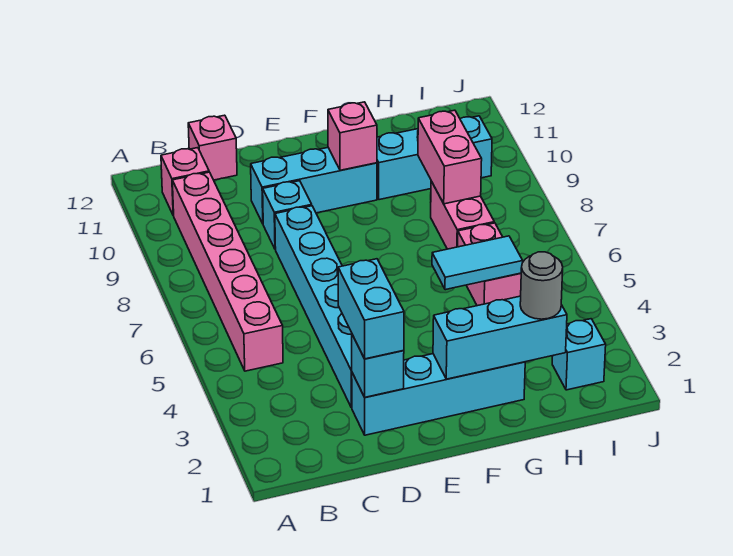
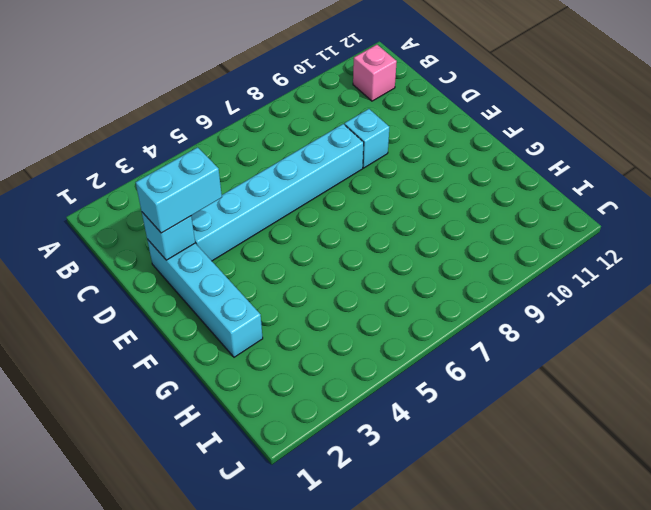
none -> pink 1x6 brick [172,172,283,371]
none -> pink 1x1 brick [188,115,237,180]
none -> cyan 1x3 brick [251,148,377,223]

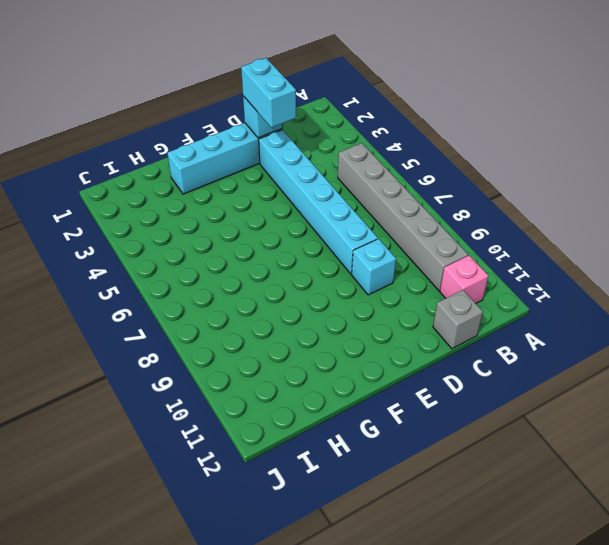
grey 1x6 brick [338,143,468,291] -> pink 1x6 brick [172,172,283,371]
grey 1x1 brick [433,290,483,349] -> pink 1x1 brick [188,115,237,180]
none -> cyan 1x3 brick [251,148,377,223]
none -> cyan 1x3 brick [377,116,492,200]
none -> pink 1x2 brick [458,223,521,306]

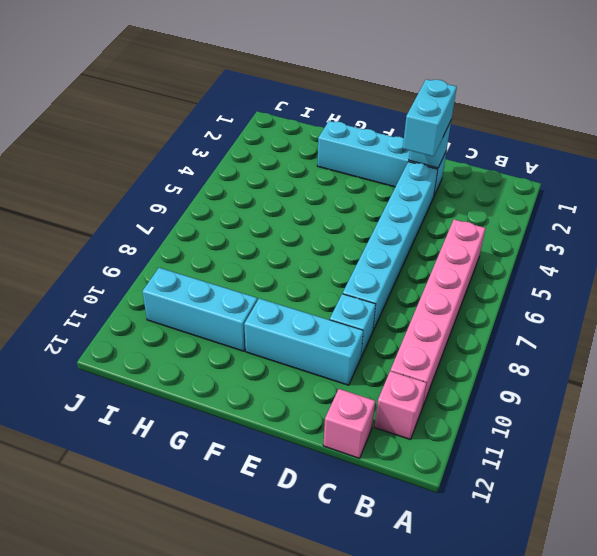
none -> pink 1x2 brick [458,223,521,306]
none -> pink 1x2 brick [431,181,494,249]
none -> cyan 1x1 brick [552,319,606,390]

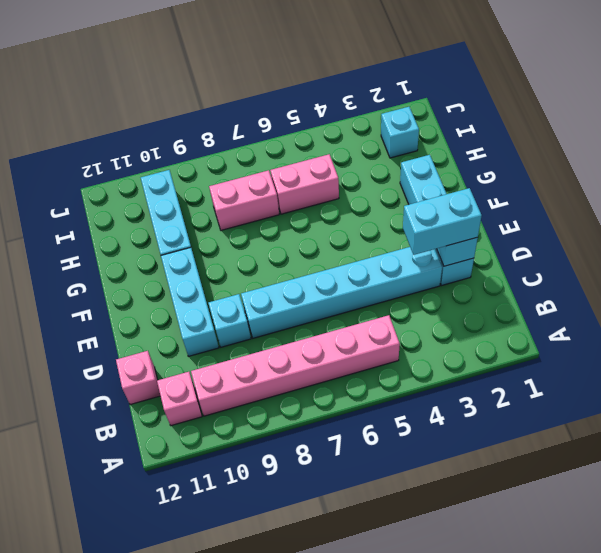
none -> cyan 1x3 brick [433,296,567,379]
none -> pink 1x1 brick [328,102,377,170]
none -> cyan 1x2 tile [432,236,523,290]

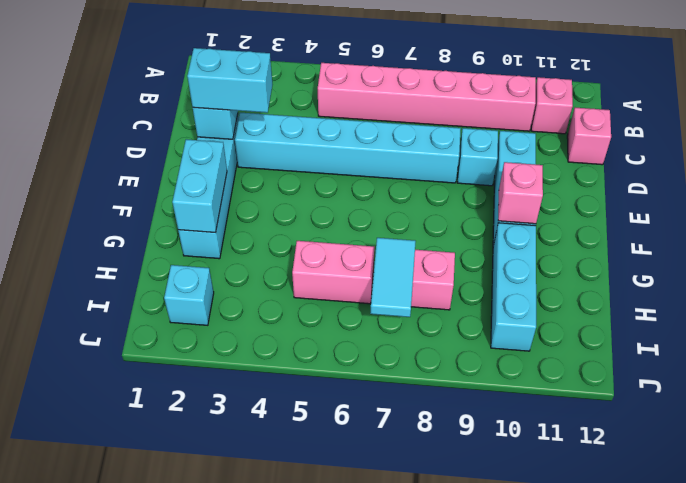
cyan 1x2 brick [172,139,227,233] -> cyan 1x3 brick [433,296,567,379]
cyan 1x2 tile [370,238,416,317] -> cyan 1x2 tile moved to [432,236,523,290]
none -> pink 1x2 brick [418,110,482,204]
none -> grey 1x1 round brick [520,252,563,319]

